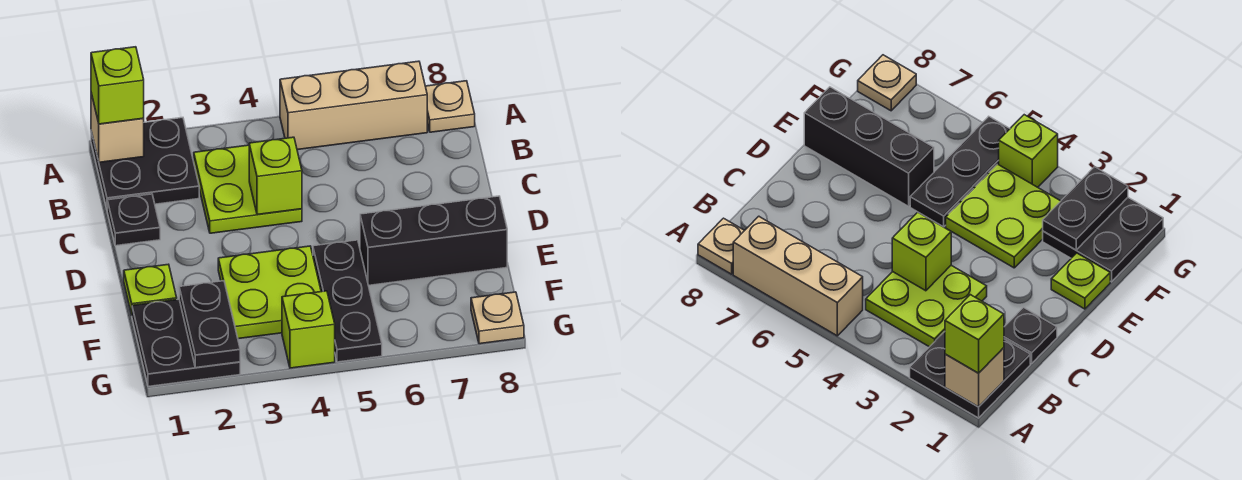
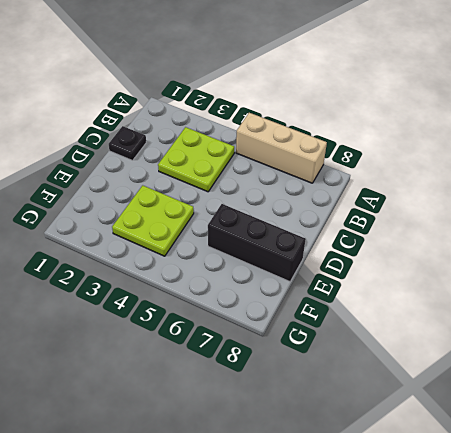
none -> black 2x2 plate [91,118,199,208]
none -> tan 1x1 plate [425,81,475,132]
none -> lime 1x1 plate [124,264,177,315]

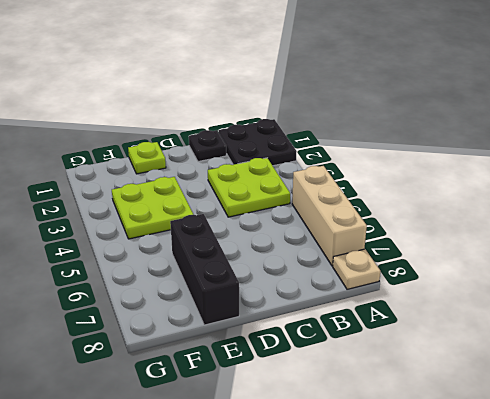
none -> black 1x3 plate [313,240,382,362]
none -> black 2x2 plate [132,299,240,387]
none -> lime 1x1 brick [282,291,335,368]

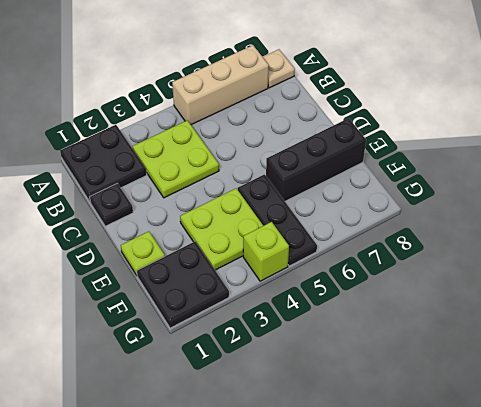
none -> tan 1x1 plate [471,292,524,344]
none -> tan 1x1 brick [91,93,144,162]
none -> lime 1x1 brick [249,137,302,215]

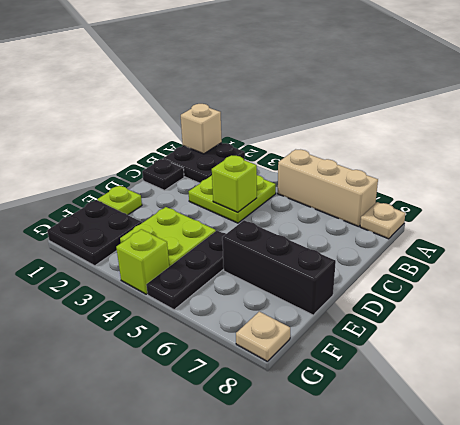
none -> black 1x2 plate [179,281,240,368]
none -> lime 1x1 brick [91,47,144,124]

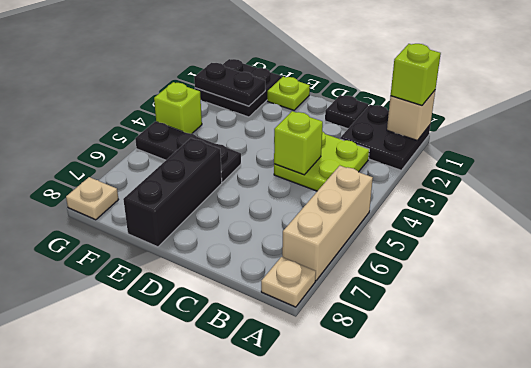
none -> lime 2x2 plate [218,246,321,339]

